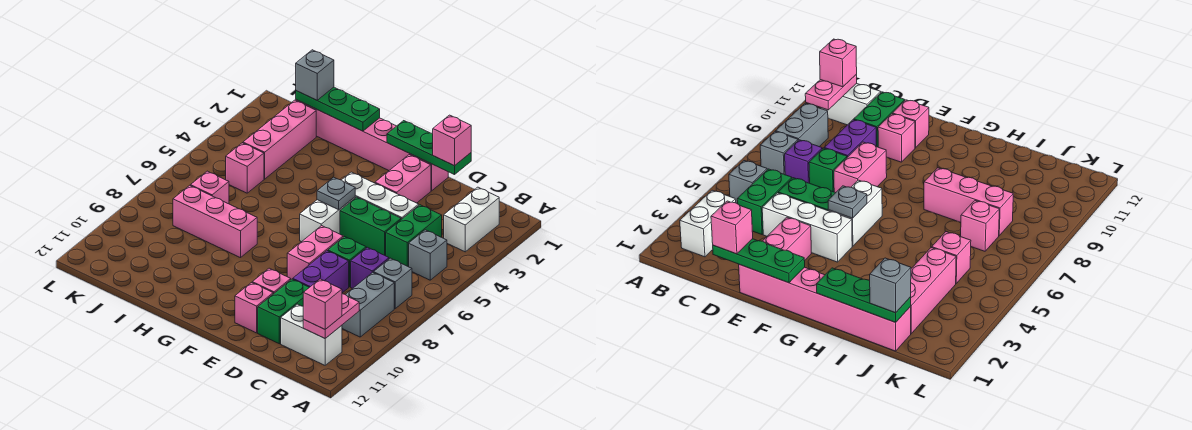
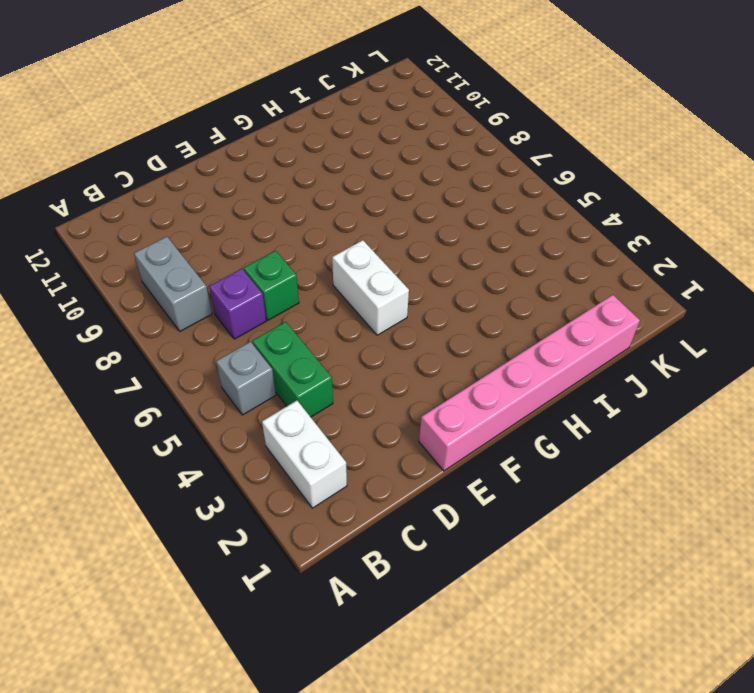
none -> grey 1x1 brick [374,258,412,308]
none -> white 1x2 brick [281,304,342,365]
none -> white 1x3 brick [342,172,419,219]

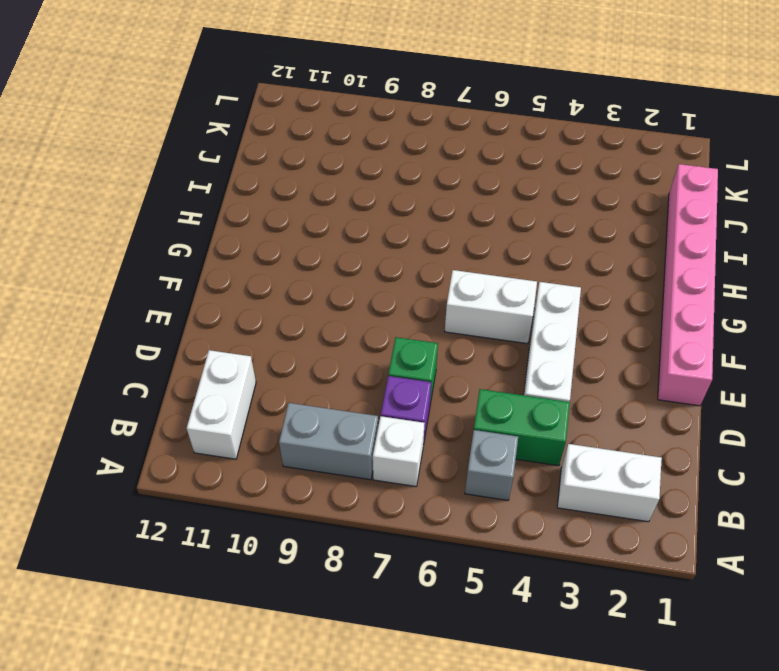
white 1x1 brick [373,416,425,486] -> grey 1x1 brick [374,258,412,308]
none -> green 1x2 brick [340,197,401,256]
none -> purple 1x2 brick [293,251,349,293]
none -> green 1x2 brick [258,279,309,344]

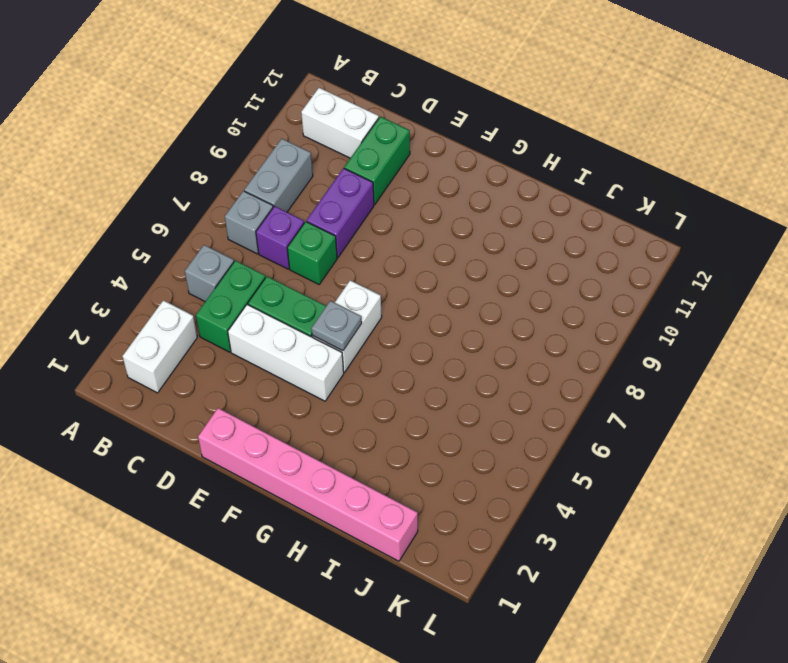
none -> pink 1x2 brick [375,155,431,203]
none -> pink 1x2 brick [287,226,343,279]
none -> pink 1x1 brick [252,268,291,294]

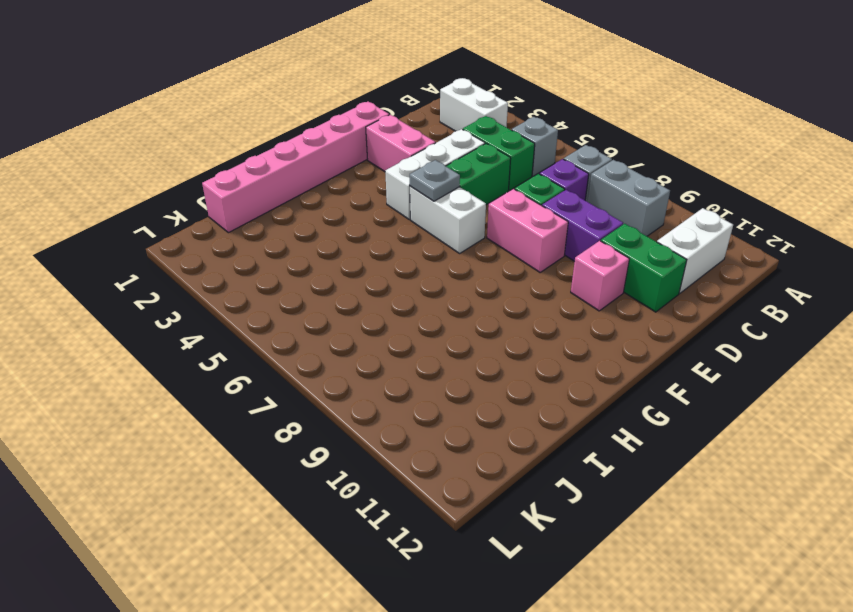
none -> pink 1x1 brick [235,283,273,333]
none -> pink 1x3 brick [173,185,257,258]
none -> pink 1x3 brick [243,100,316,179]

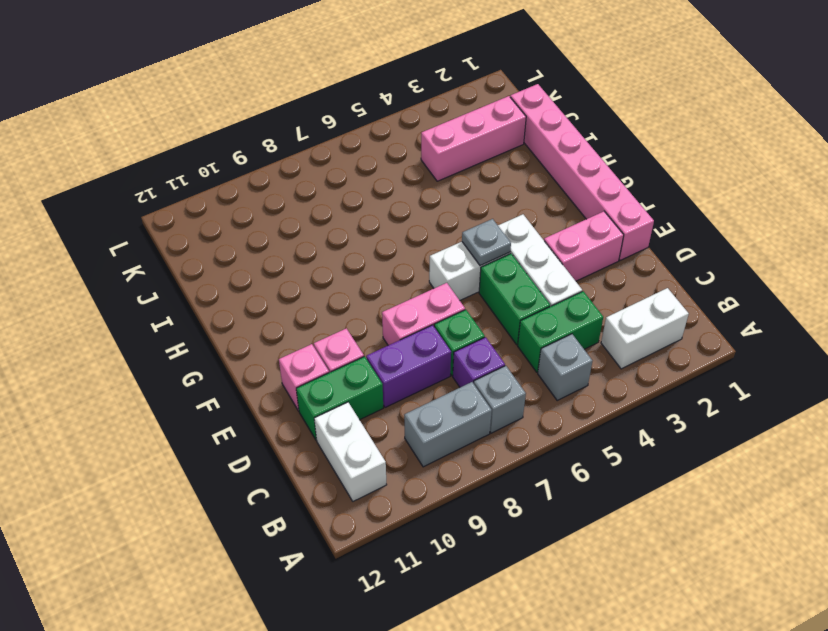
none -> pink 1x3 brick [173,185,257,258]
none -> pink 1x1 brick [226,143,264,193]
none -> pink 1x1 brick [190,171,229,204]

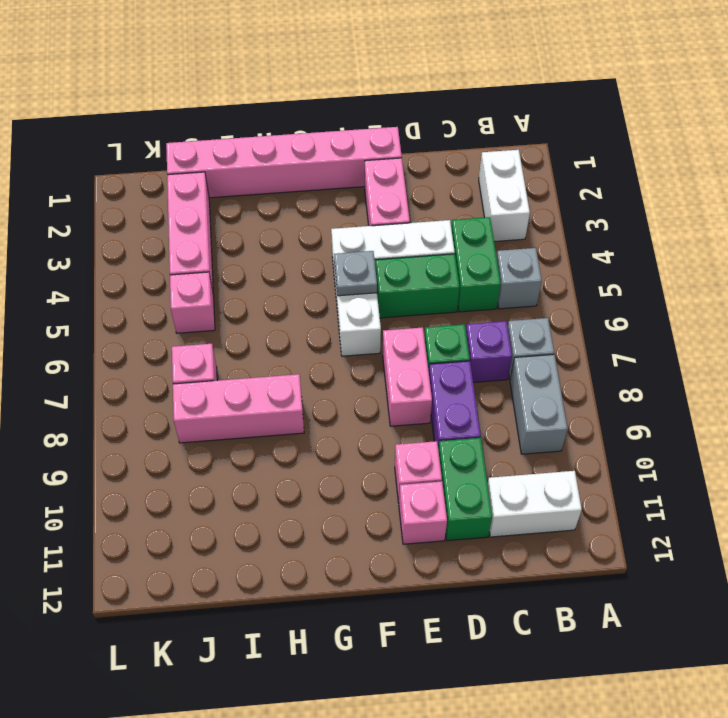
none -> pink 1x2 plate [303,294,359,338]
none -> green 1x3 plate [387,121,471,175]
none -> green 1x3 plate [296,87,380,131]

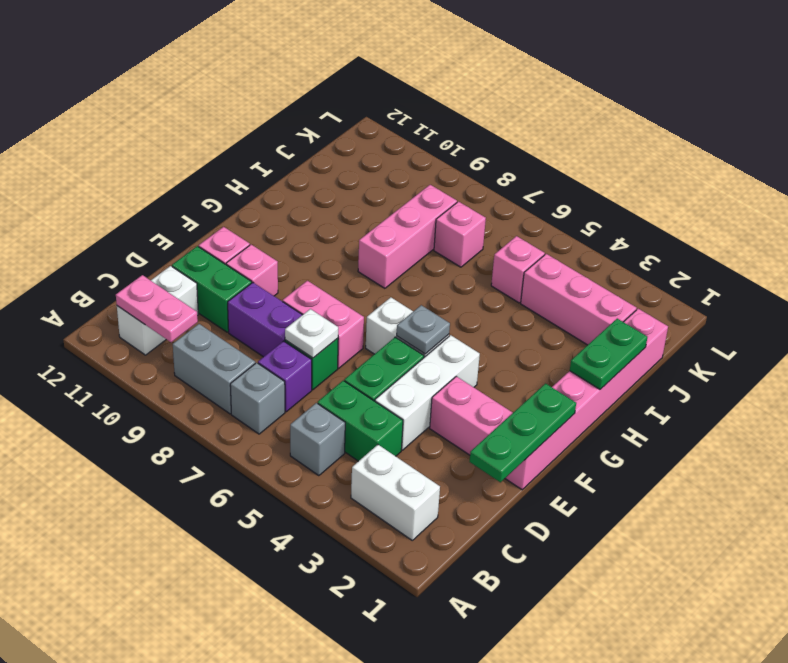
white 1x1 plate [285,309,338,358] -> none
green 1x2 plate [570,319,647,389] -> green 1x3 plate [296,87,380,131]
none -> pink 1x1 brick [303,279,342,329]
none -> pink 1x1 brick [433,115,471,166]
none -> grey 1x1 brick [296,50,334,100]

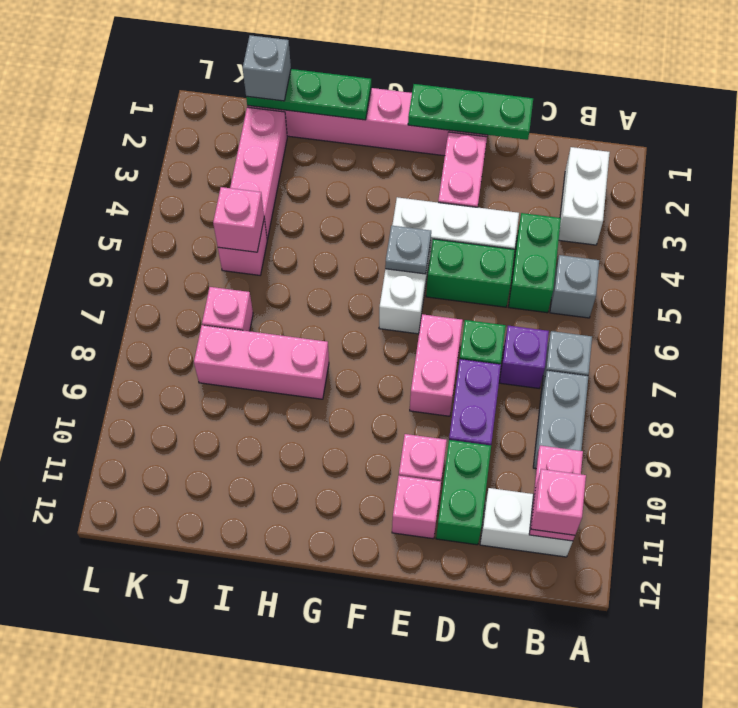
pink 1x1 brick [213,187,264,252] -> pink 1x1 brick moved to [433,115,471,166]

